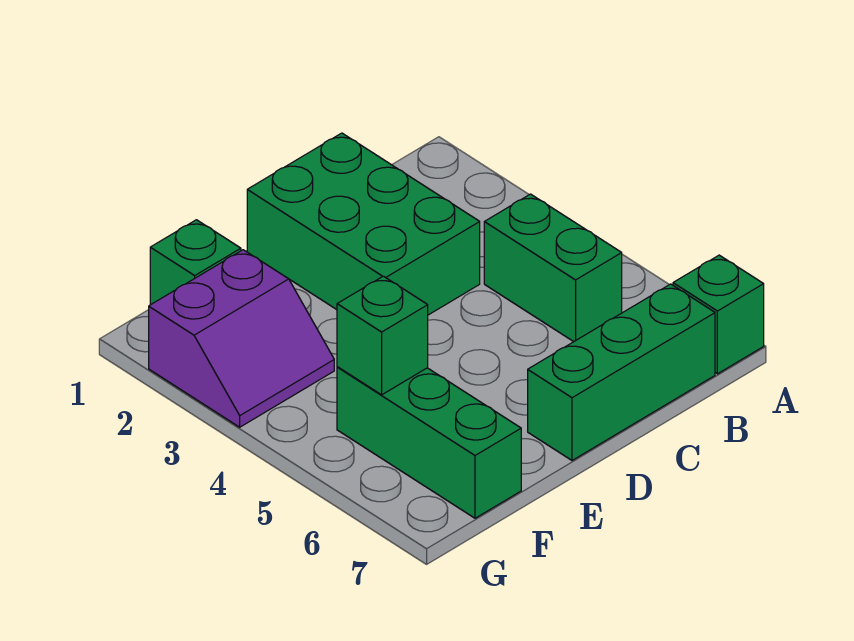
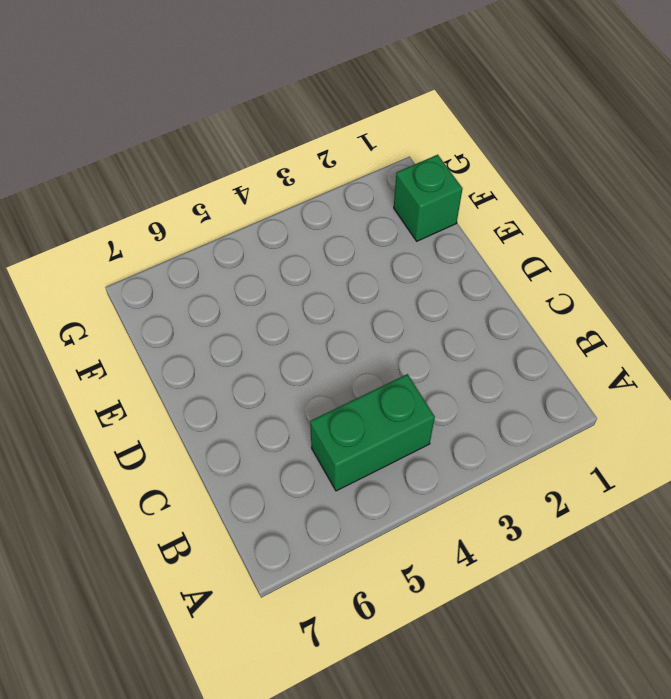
none -> green 1x1 brick [673,255,764,374]
none -> green 1x3 brick [528,284,715,460]

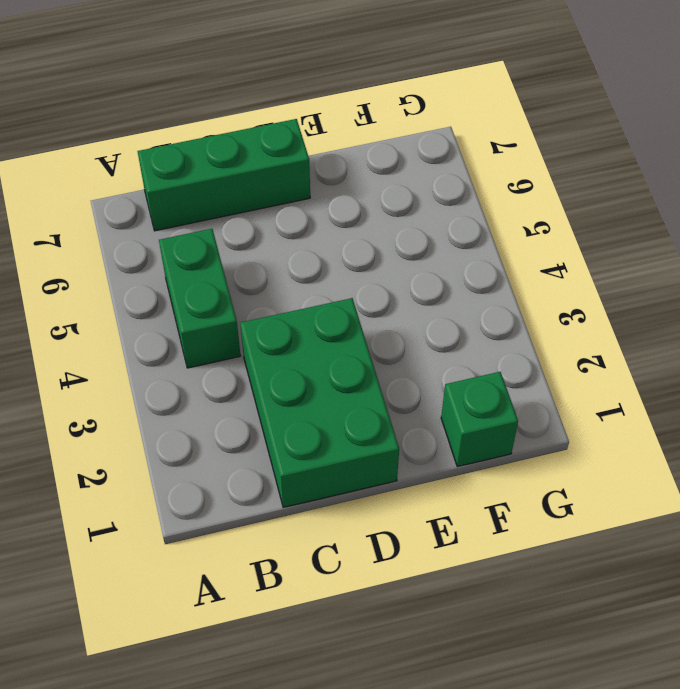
none -> green 1x1 brick [673,255,764,374]
none -> purple 2x2 slope [149,250,334,427]

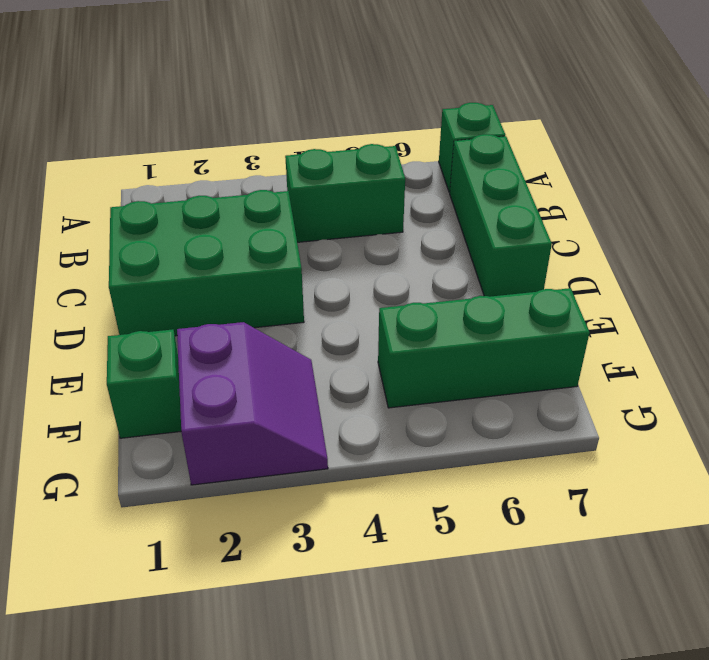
none -> green 1x1 brick [337,276,428,395]

